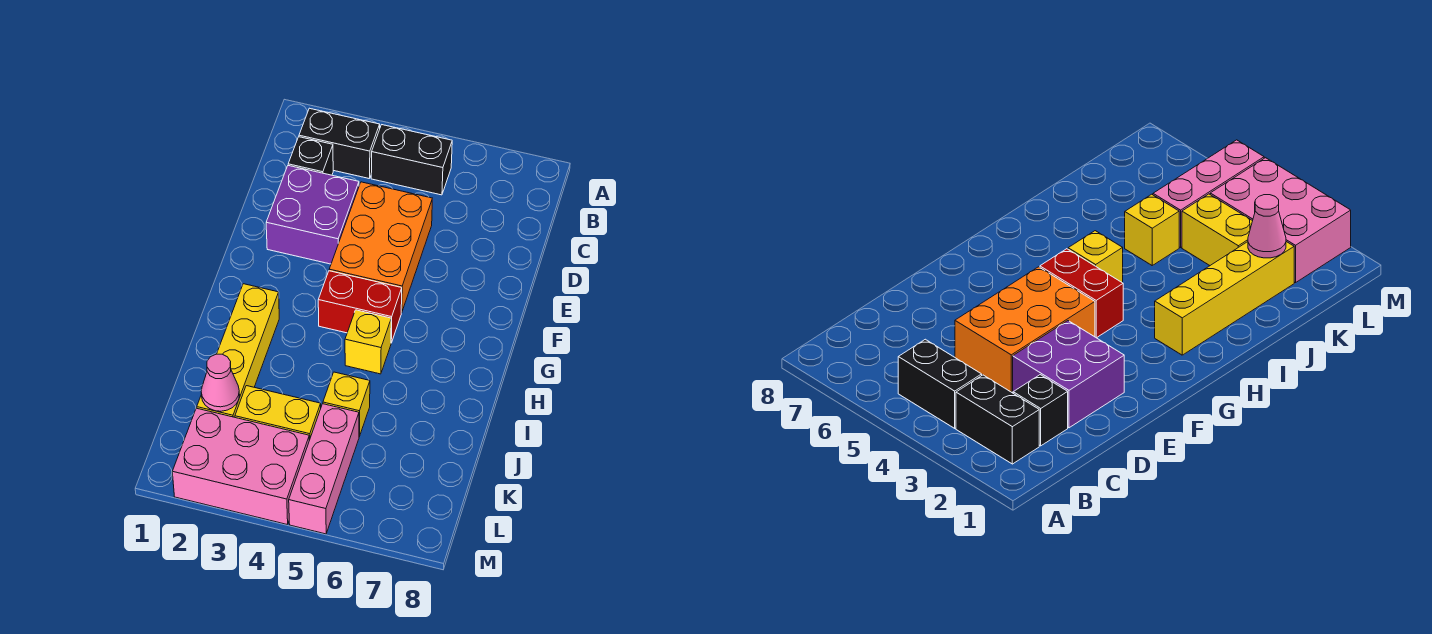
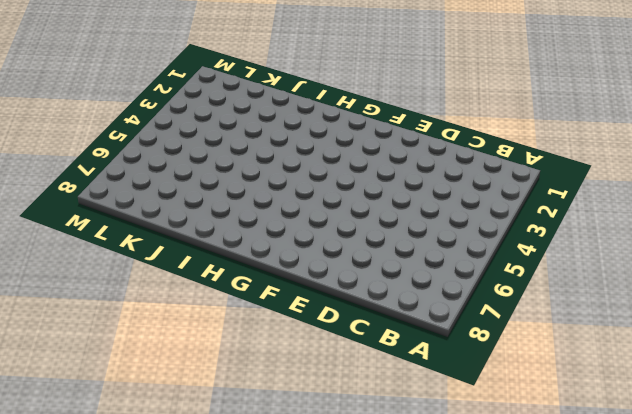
none -> black 1x2 brick [299,108,380,179]
none -> black 1x2 brick [371,125,452,195]
none -> black 1x1 brick [288,137,333,175]

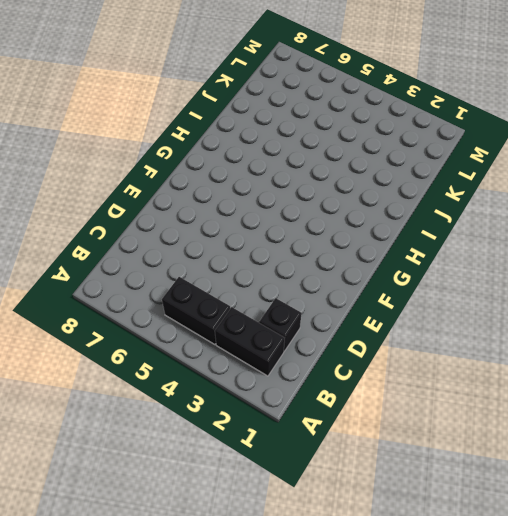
none -> purple 2x2 brick [266,166,359,264]
none -> orange 2x3 brick [329,182,432,313]
none -> red 1x2 brick [318,271,402,343]

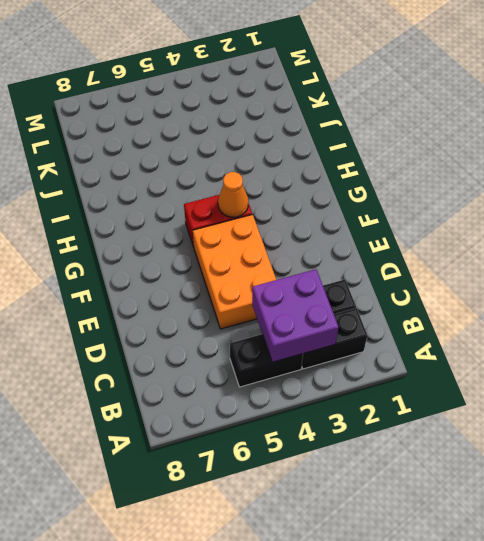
purple 2x2 brick [252,269,339,362] -> purple 2x2 brick moved to [266,166,359,264]
orange 1x1 cone [218,172,249,217] -> none
none -> yellow 1x4 brick [197,284,279,417]
none -> yellow 1x1 brick [345,310,391,374]
none -> yellow 1x1 brick [323,372,370,437]

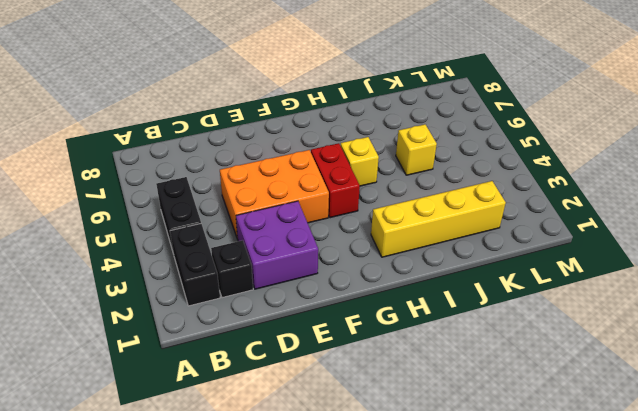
none -> yellow 1x2 brick [235,386,321,440]
none -> pink 1x3 brick [289,404,359,534]
none -> pink 2x3 brick [172,408,309,525]

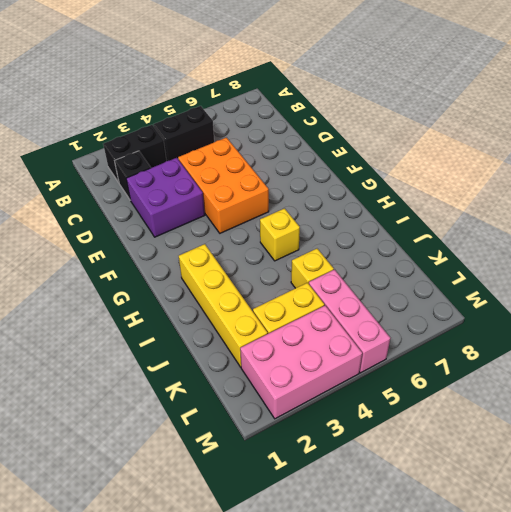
none -> red 1x2 brick [318,271,402,343]
none -> pink 1x1 cone [201,354,240,411]

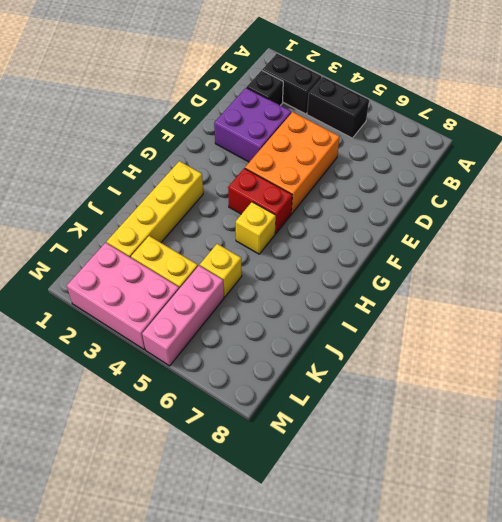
none -> pink 1x1 cone [201,354,240,411]

